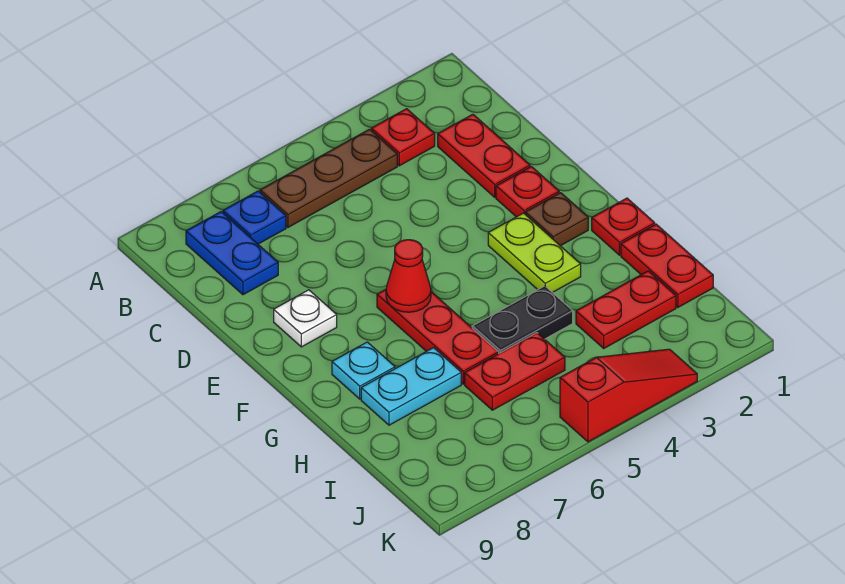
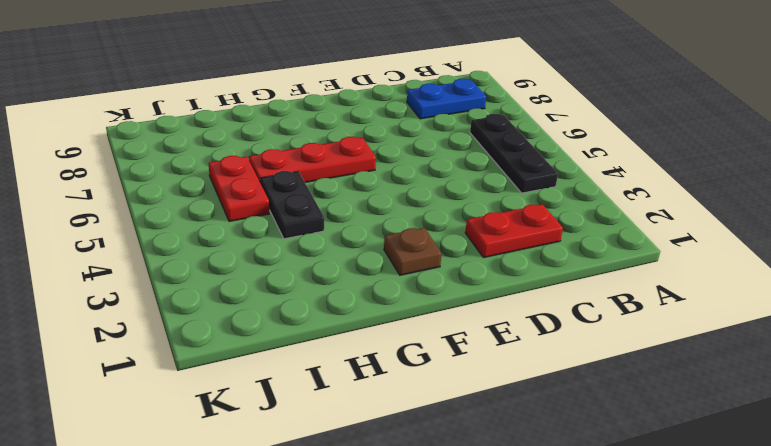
black 1x3 plate [470,114,558,193] -> brown 1x3 plate [260,129,397,227]
none -> red 1x1 plate [371,109,435,166]
none -> blue 1x1 plate [223,191,286,244]
none -> red 1x1 plate [496,166,559,217]

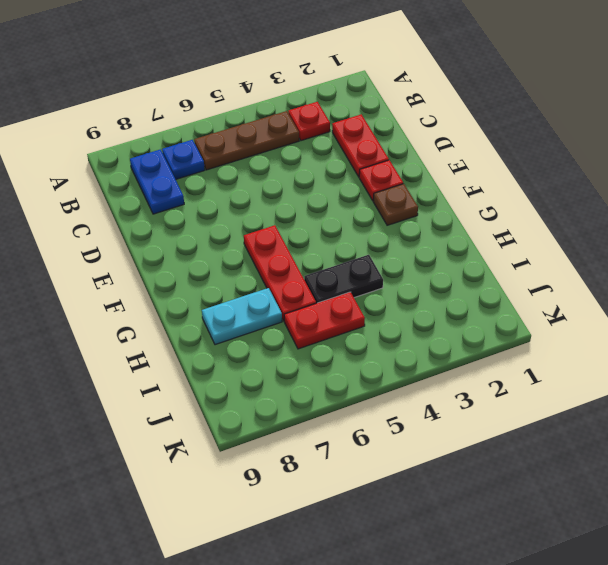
none -> white 1x1 plate [274,290,337,347]
none -> lime 1x2 plate [488,213,581,293]
none -> red 1x1 plate [592,198,655,255]

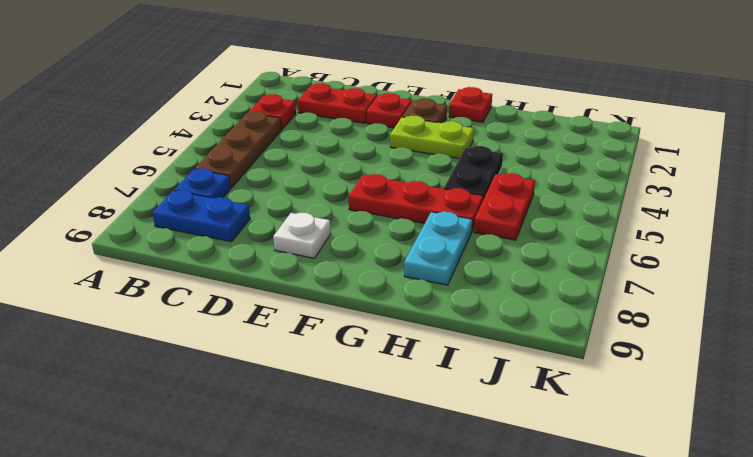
none -> cyan 1x1 plate [332,342,395,399]
none -> red 1x2 plate [621,224,713,307]
none -> red 1x2 plate [576,271,676,348]

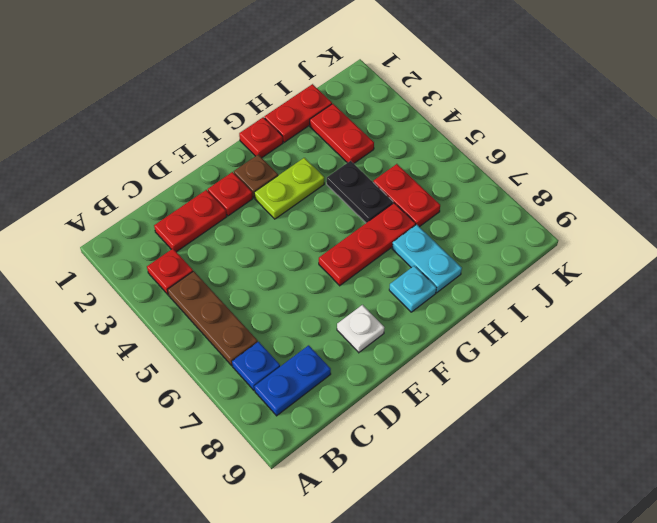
none -> red 1x3 slope [560,349,697,442]
none -> red 1x1 cone [386,240,431,312]

